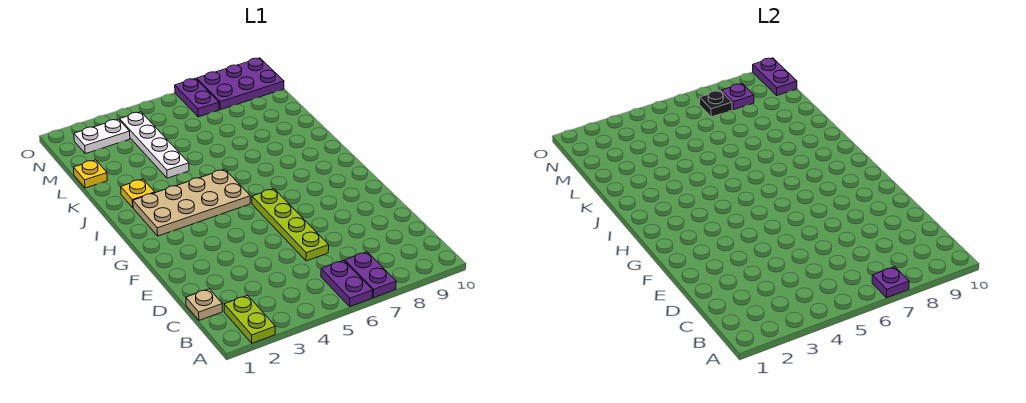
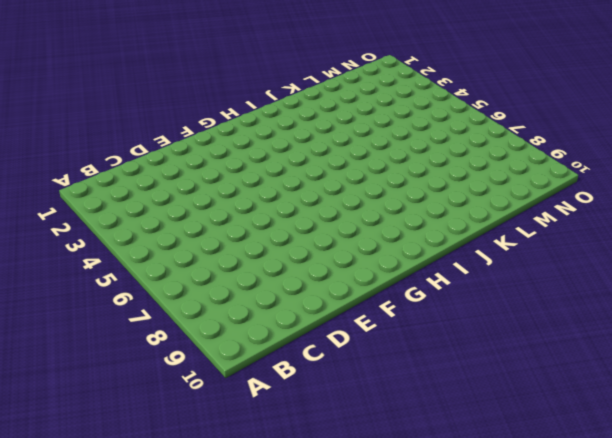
none -> lime 1x2 plate [224,295,275,343]
none -> purple 1x2 plate [321,260,373,306]
none -> purple 1x2 plate [345,252,396,298]

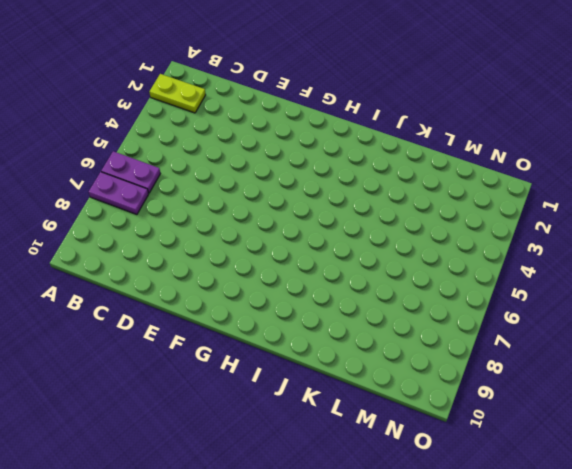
none -> tan 1x1 plate [186,289,223,320]
none -> lime 1x4 plate [252,189,329,261]
none -> tan 2x4 plate [133,169,250,236]

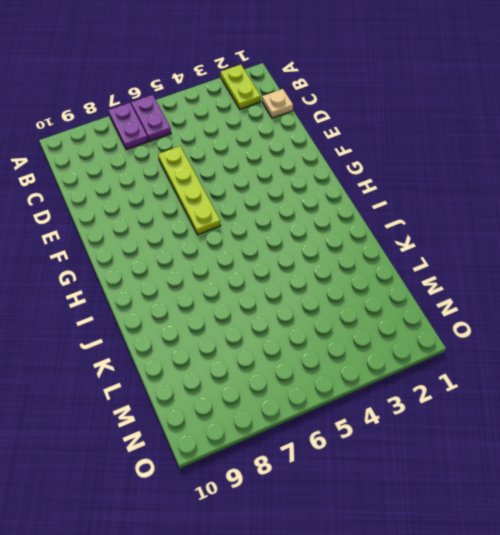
none -> tan 2x4 plate [133,169,250,236]
none -> yellow 1x1 plate [121,179,155,207]
none -> white 1x4 plate [120,112,189,178]

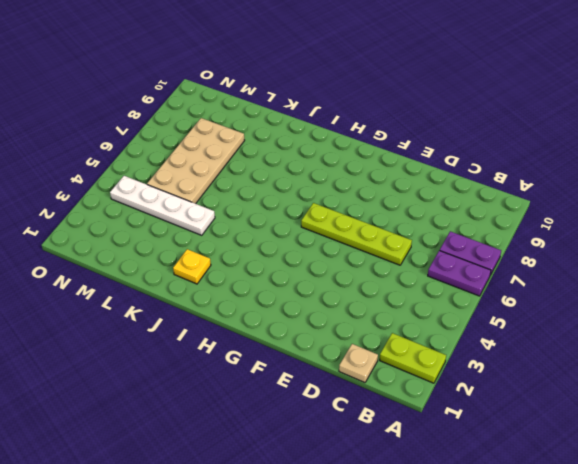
tan 2x4 plate [147,118,245,204] -> tan 2x4 plate moved to [133,169,250,236]
none -> yellow 1x1 plate [74,160,107,188]
none -> white 1x2 plate [74,119,130,154]
none -> purple 1x2 plate [175,78,219,117]

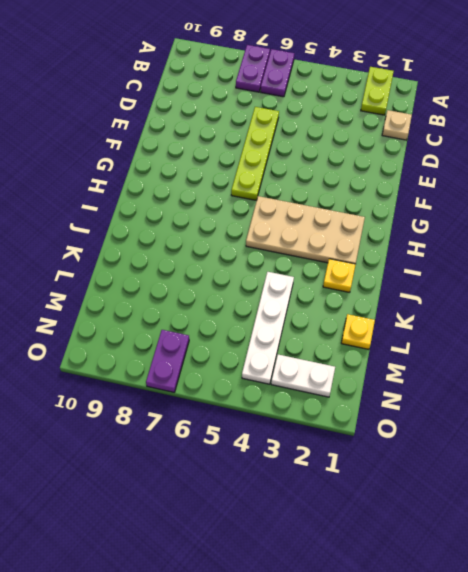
none -> purple 2x3 plate [197,58,284,110]
none -> purple 1x1 plate [872,267,909,298]
none -> black 1x1 plate [700,91,732,117]

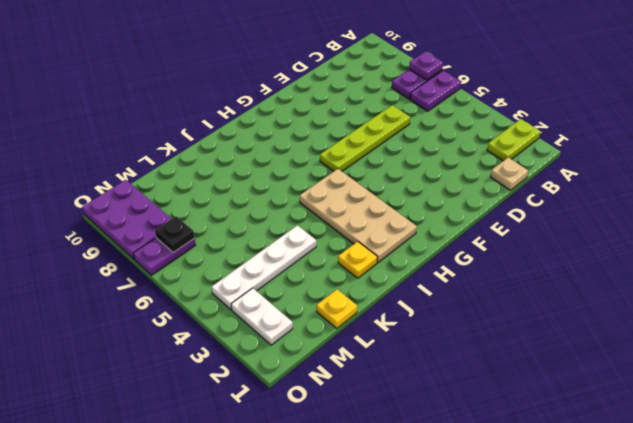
none -> purple 1x1 plate [722,84,754,110]
none -> purple 1x2 plate [753,58,797,95]

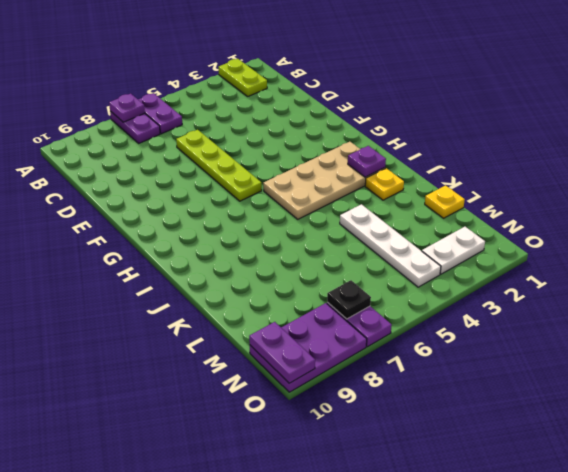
purple 1x1 plate [348,146,386,177] -> purple 1x1 plate moved to [722,84,754,110]
none -> tan 1x1 plate [186,289,223,320]

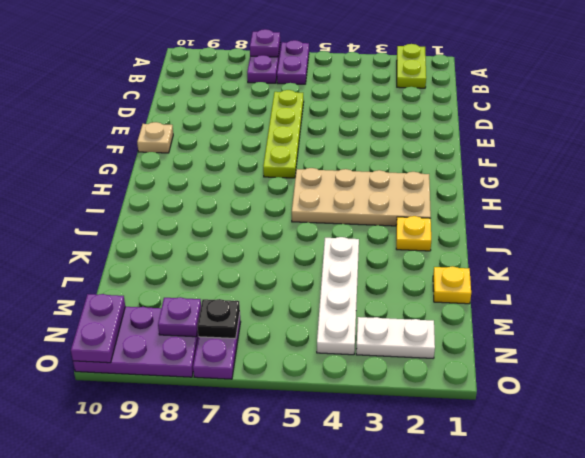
tan 1x1 plate [137,122,173,153] -> tan 1x1 plate moved to [186,289,223,320]

